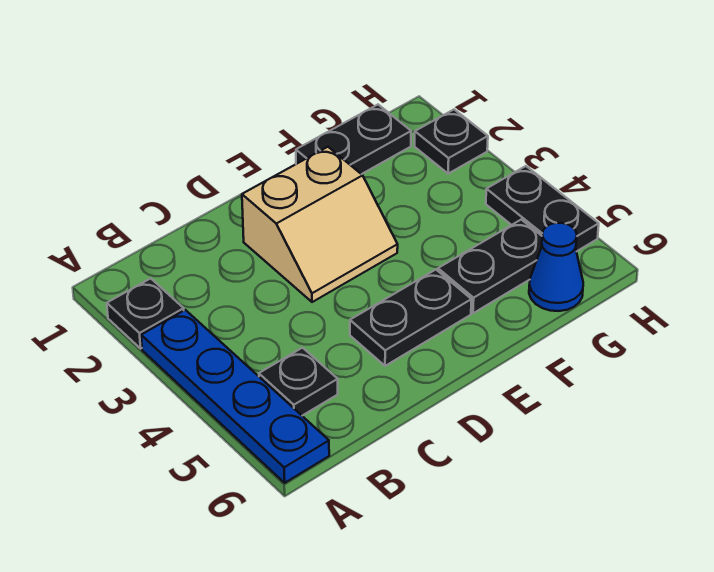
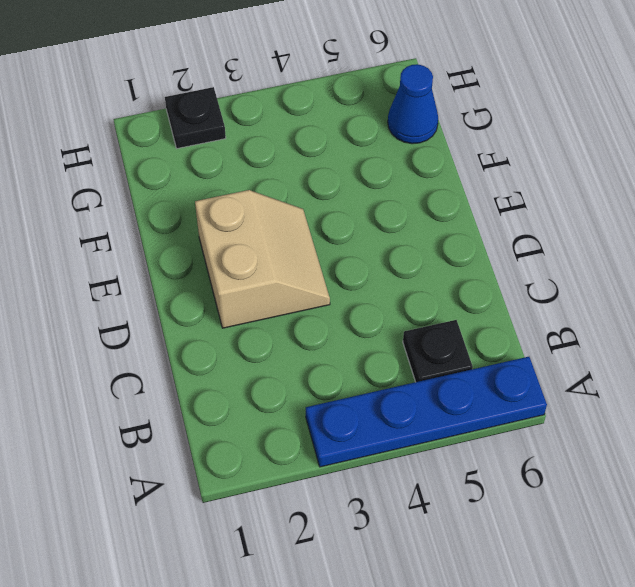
none -> black 1x1 plate [107,278,184,348]
none -> black 1x2 plate [350,270,472,366]

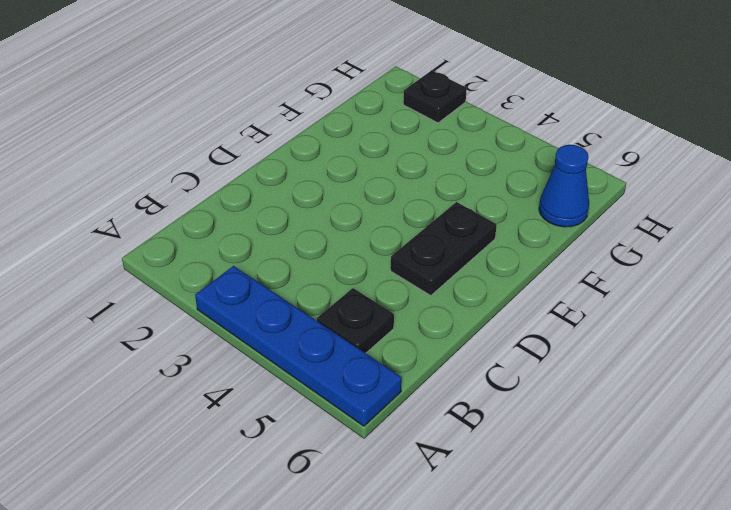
none -> black 1x1 plate [107,278,184,348]
none -> tan 2x2 slope [242,147,398,302]

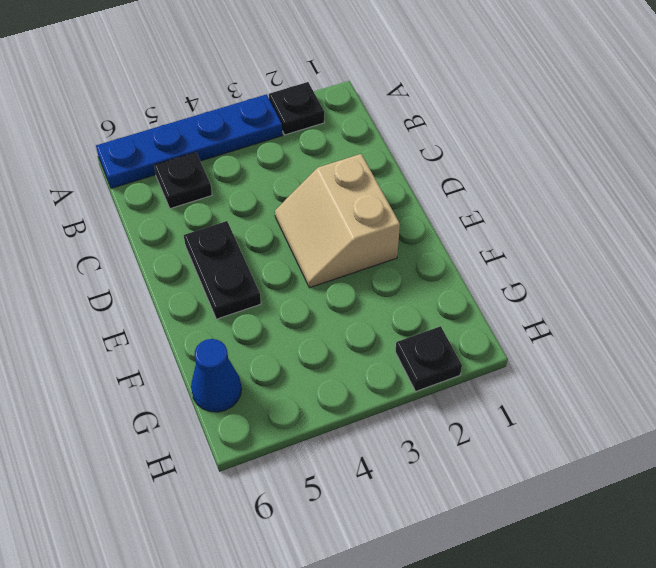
none -> black 1x2 plate [296,105,411,174]
none -> black 1x2 plate [438,220,542,313]

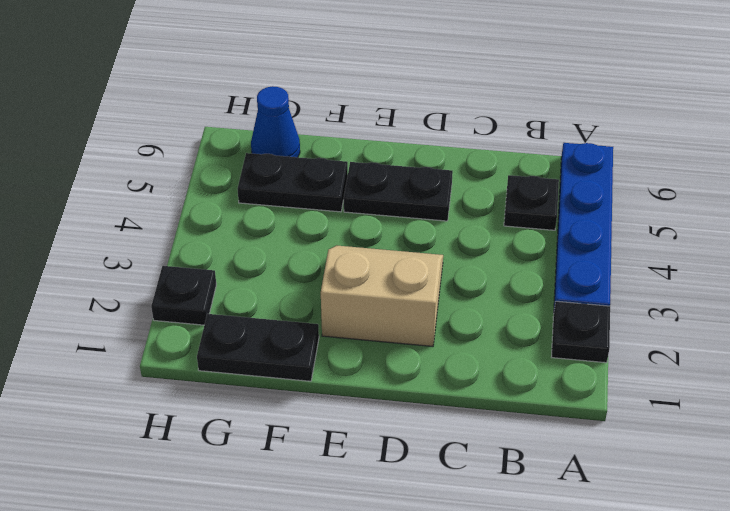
none -> black 1x2 plate [486,166,599,251]

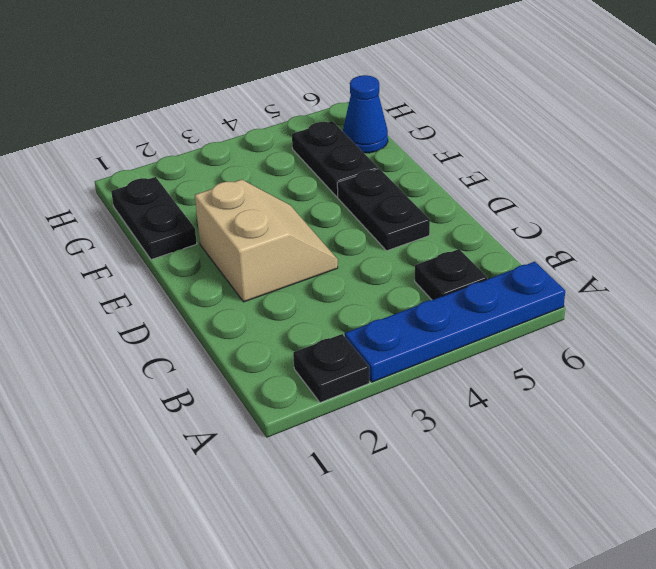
none -> black 1x1 plate [415,110,488,174]
none -> black 1x2 plate [486,166,599,251]

